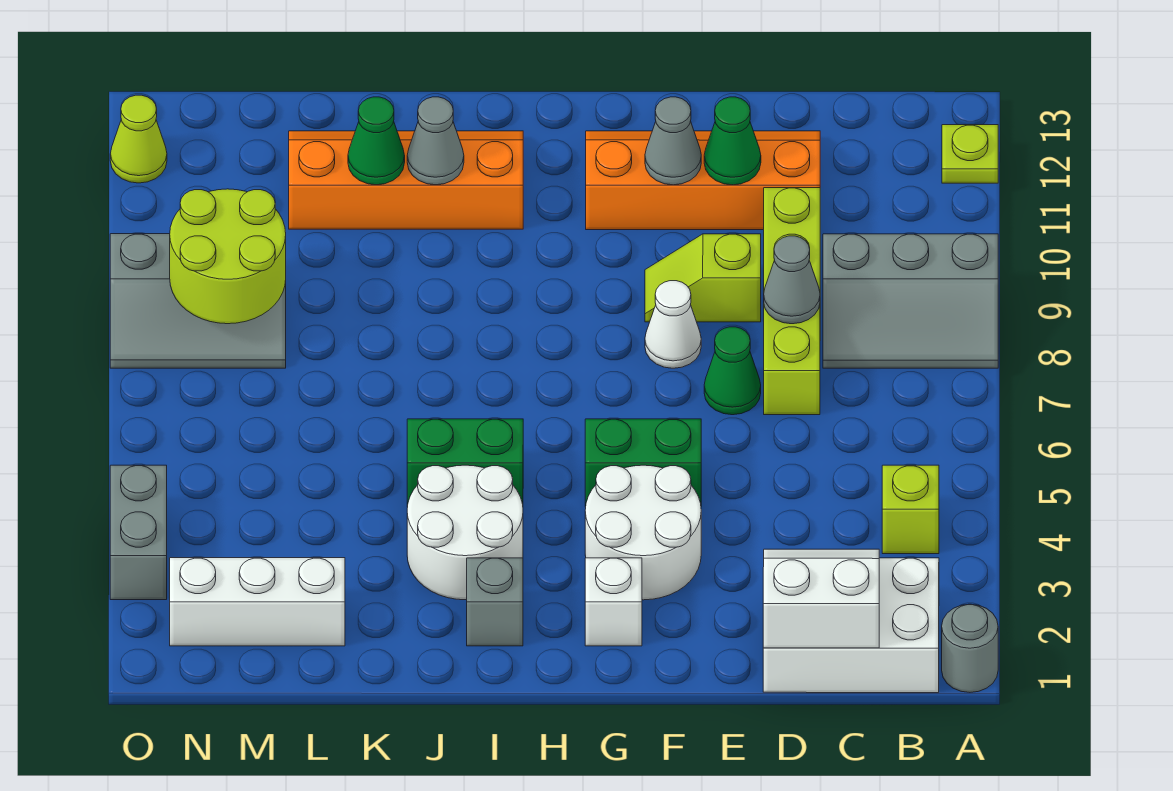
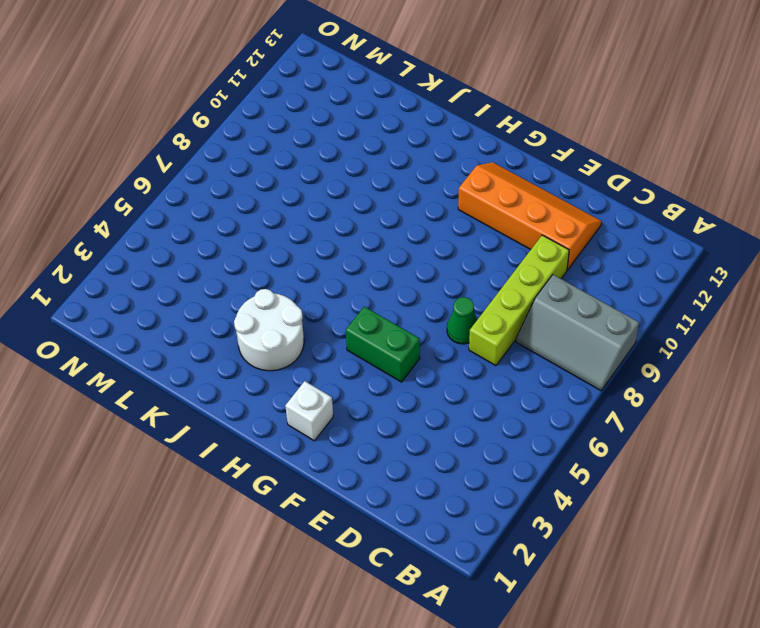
none -> grey 1x1 round brick [942,604,998,692]
none -> lime 1x1 plate [942,125,998,183]
none -> white 2x3 brick [763,558,939,693]

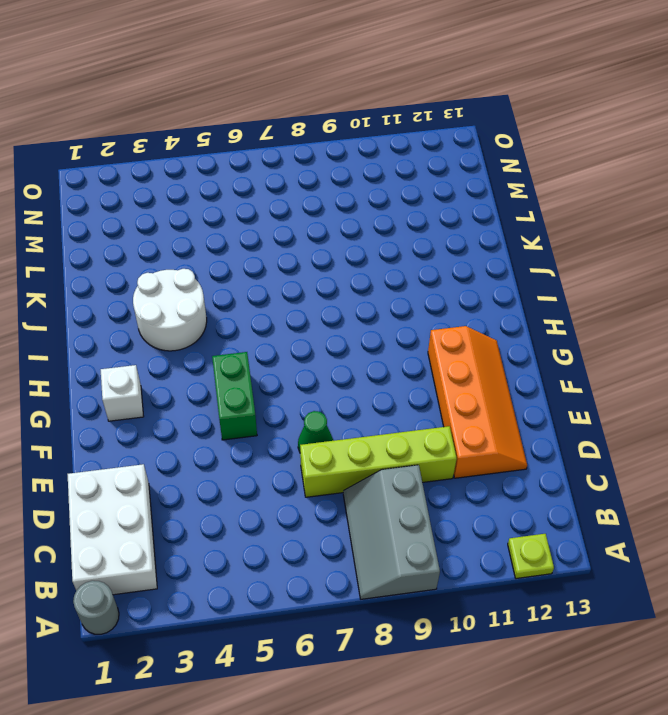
none -> lime 1x1 brick [882,465,939,554]
none -> lime 1x2 slope [645,234,761,322]
none -> white 2x2 round brick [585,465,701,600]

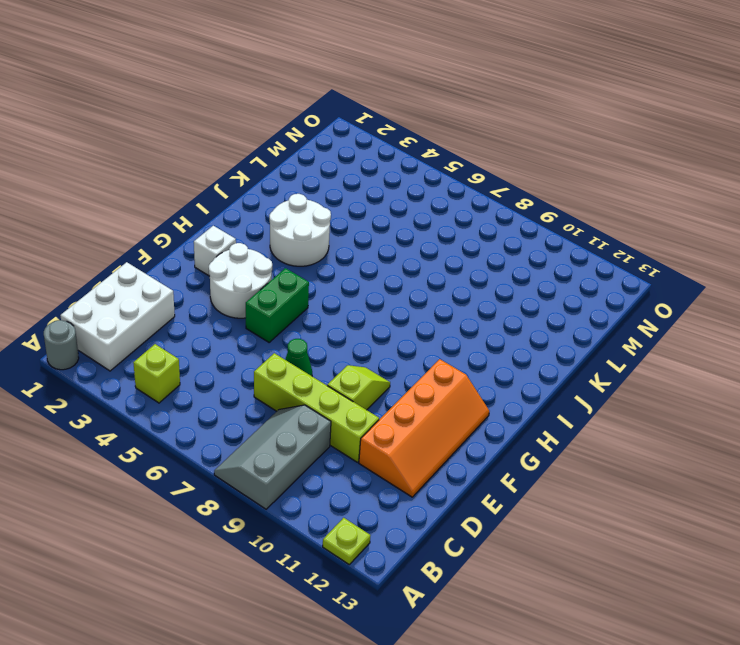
none -> white 1x1 cone [645,281,701,368]
none -> grey 1x1 brick [467,558,523,646]
none -> green 1x2 brick [407,419,523,507]

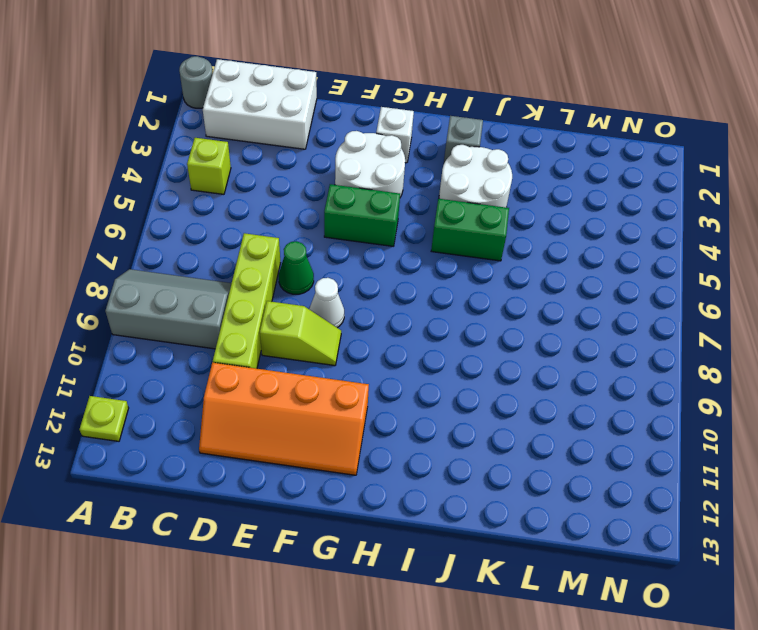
none -> orange 2x4 slope [289,131,523,229]
none -> white 1x3 brick [170,558,345,646]
none -> grey 2x3 slope [110,234,286,368]

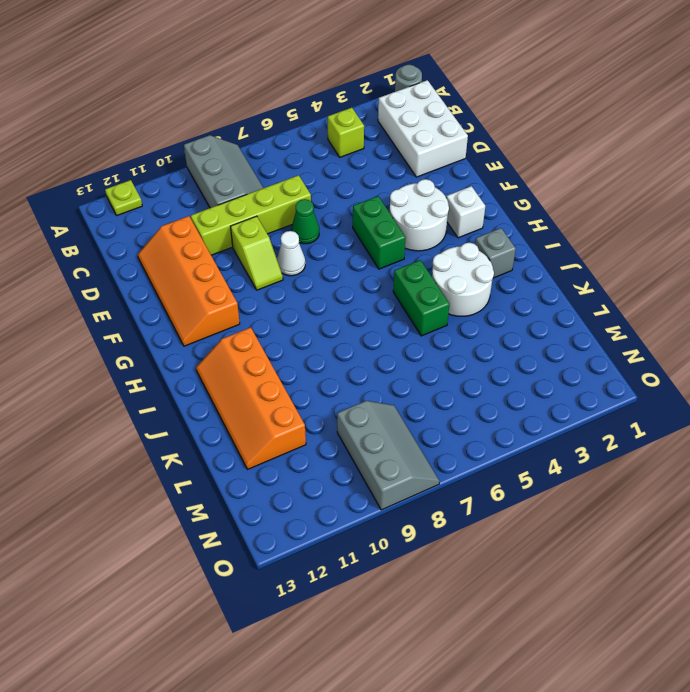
none -> white 1x3 brick [170,558,345,646]
none -> grey 1x2 brick [110,465,167,600]
none -> lime 1x1 cone [110,95,167,183]

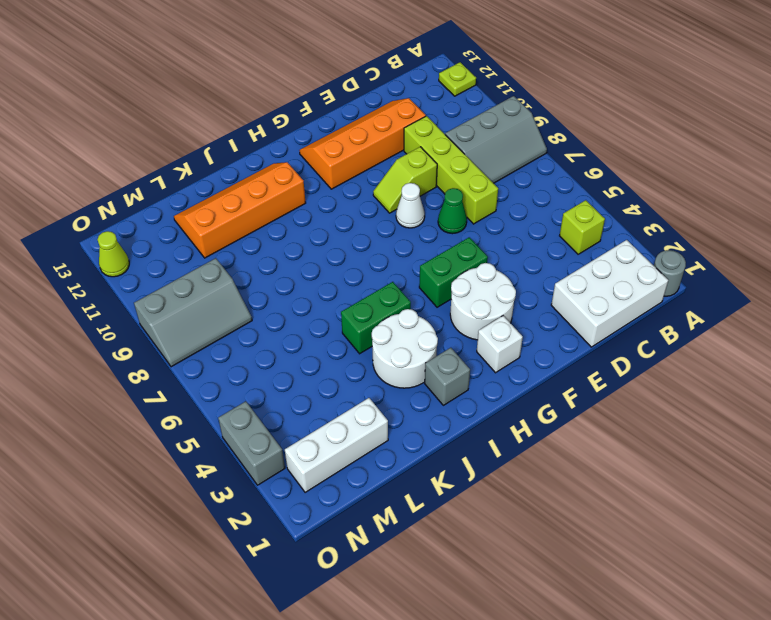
none -> white 2x2 slope [763,549,879,648]
none -> grey 1x1 cone [764,236,820,324]
none -> green 1x1 cone [704,97,761,185]

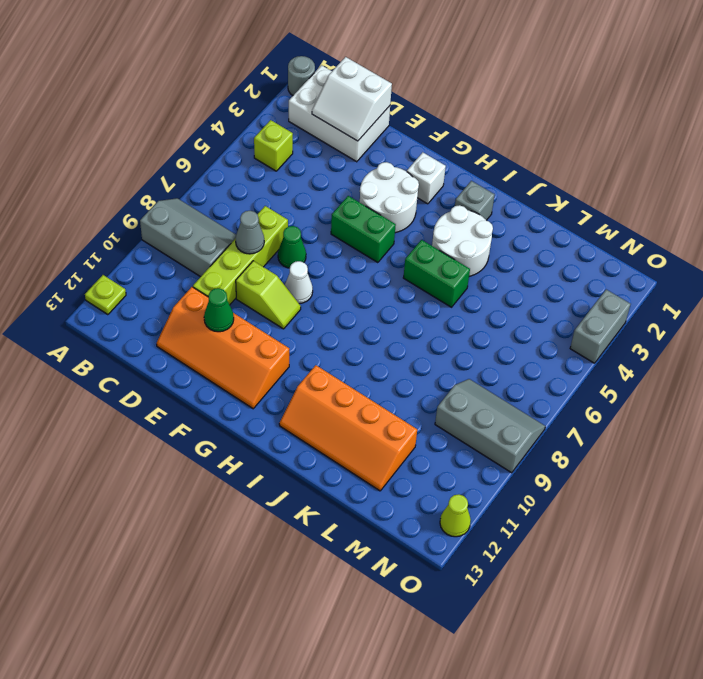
none -> white 1x3 brick [170,558,345,646]
none -> grey 1x1 cone [645,97,701,185]
none -> grey 1x1 cone [407,97,464,185]

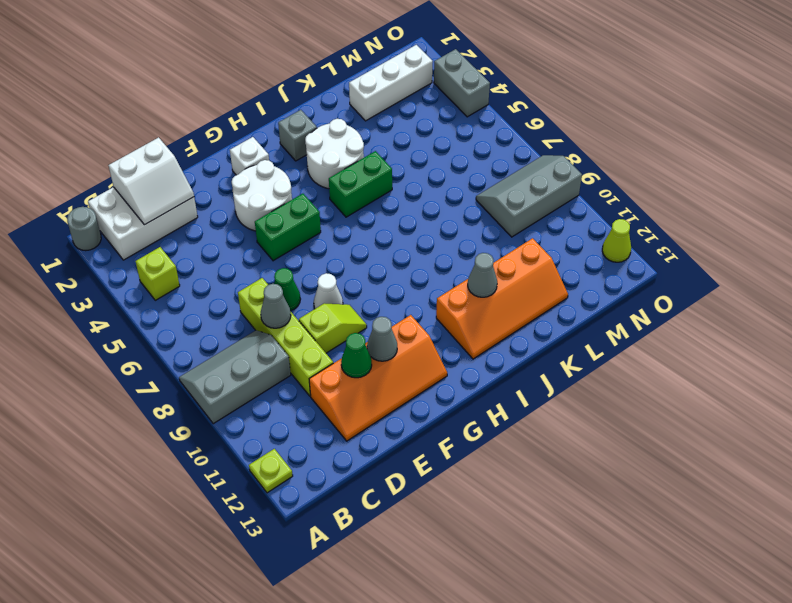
none -> green 1x1 cone [348,97,405,185]
none -> lime 2x2 round brick [170,189,286,324]

